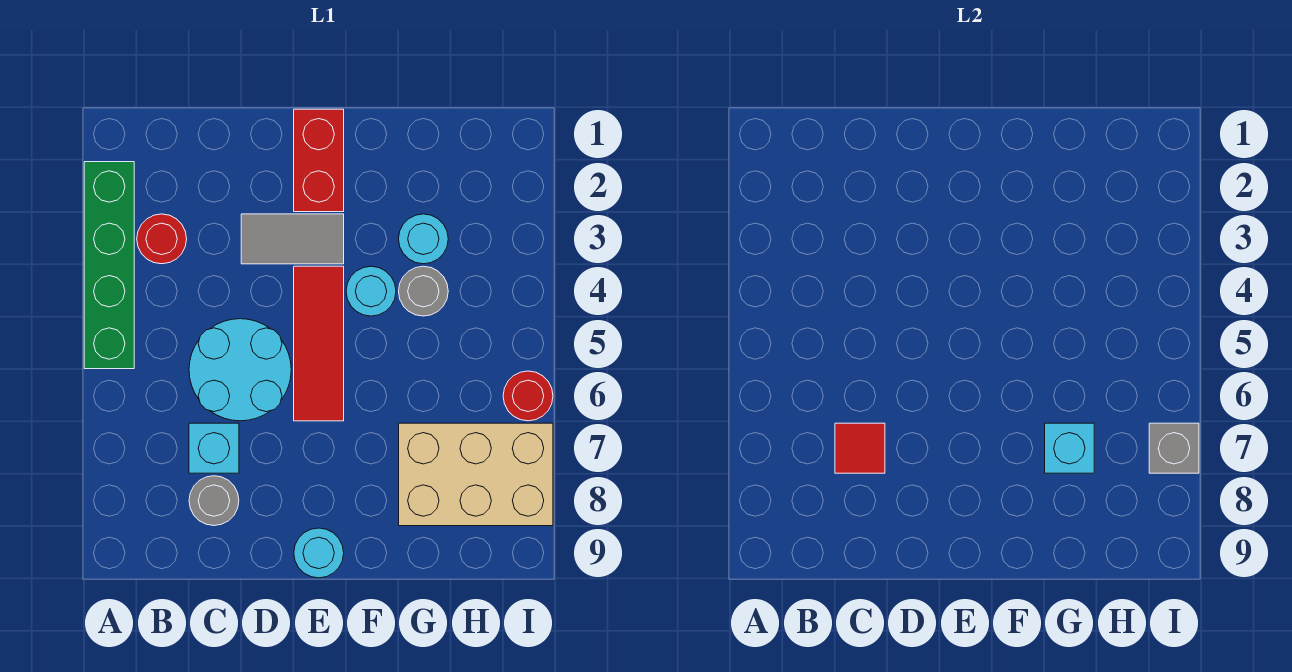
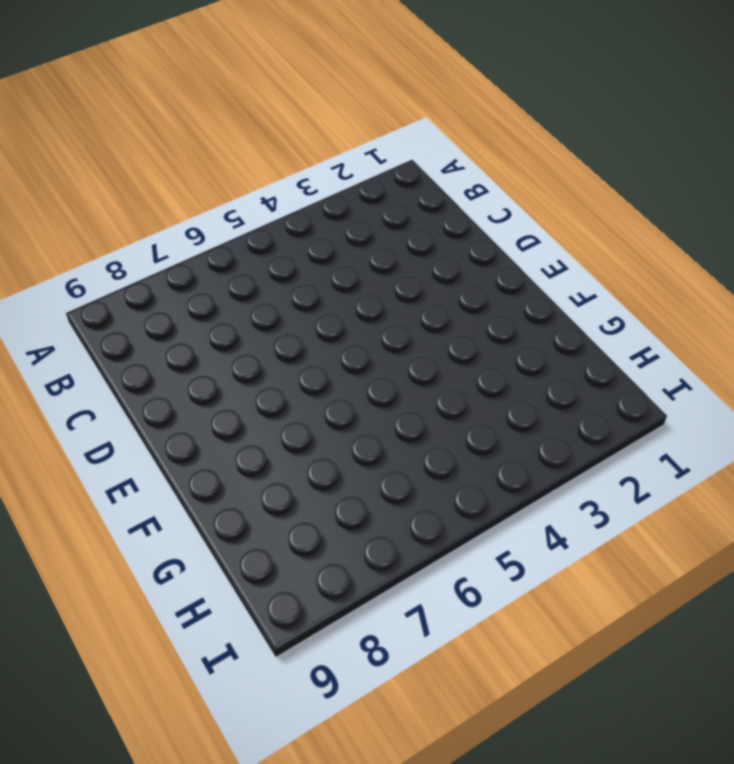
none -> green 1x4 brick [84,162,134,369]
none -> red 1x1 round brick [137,214,187,264]
none -> cyan 2x2 round brick [189,319,291,421]

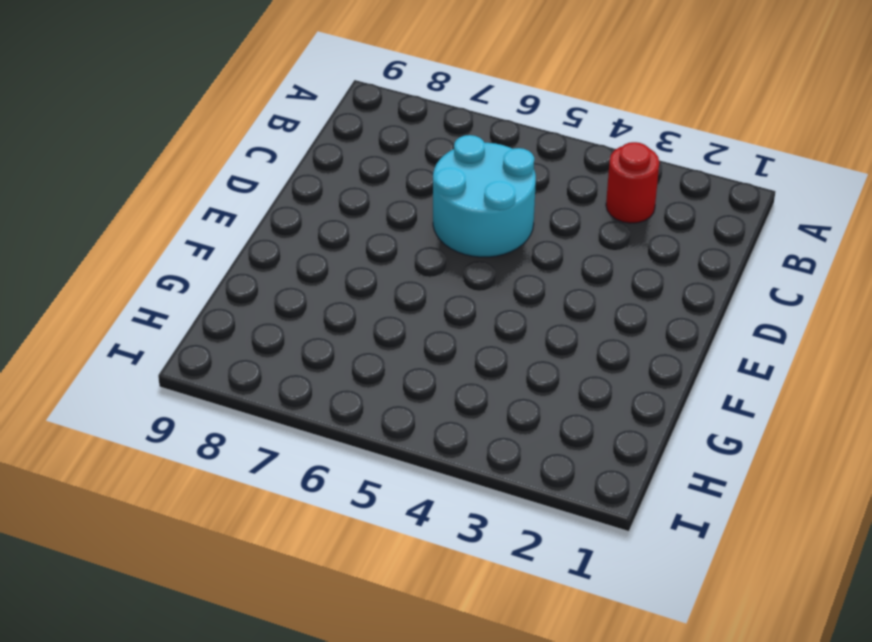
none -> green 1x4 brick [84,162,134,369]
none -> cyan 1x1 brick [189,423,239,473]
none -> grey 1x1 round brick [189,476,239,526]

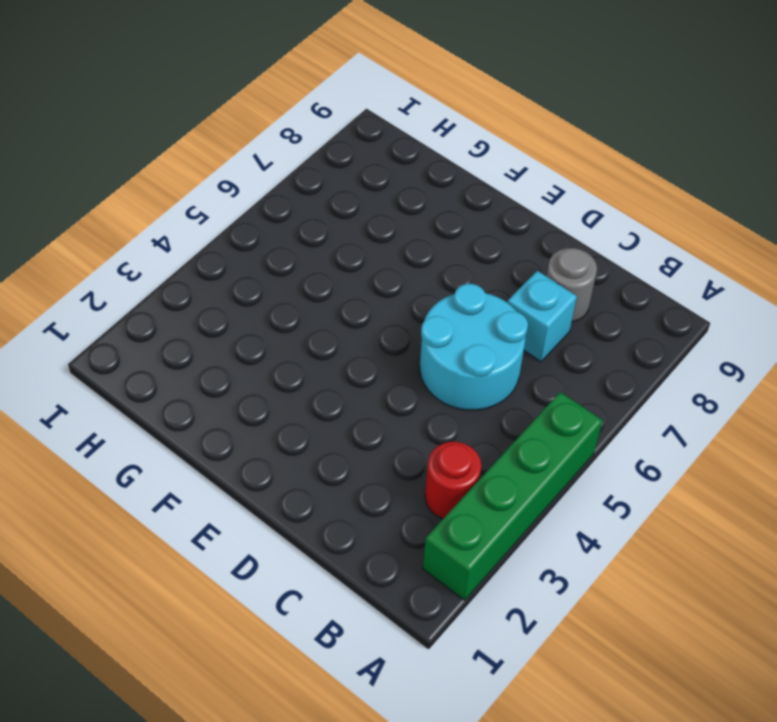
none -> grey 1x2 tile [241,214,344,264]
none -> red 1x2 brick [294,109,344,212]
none -> red 1x3 tile [294,266,344,421]

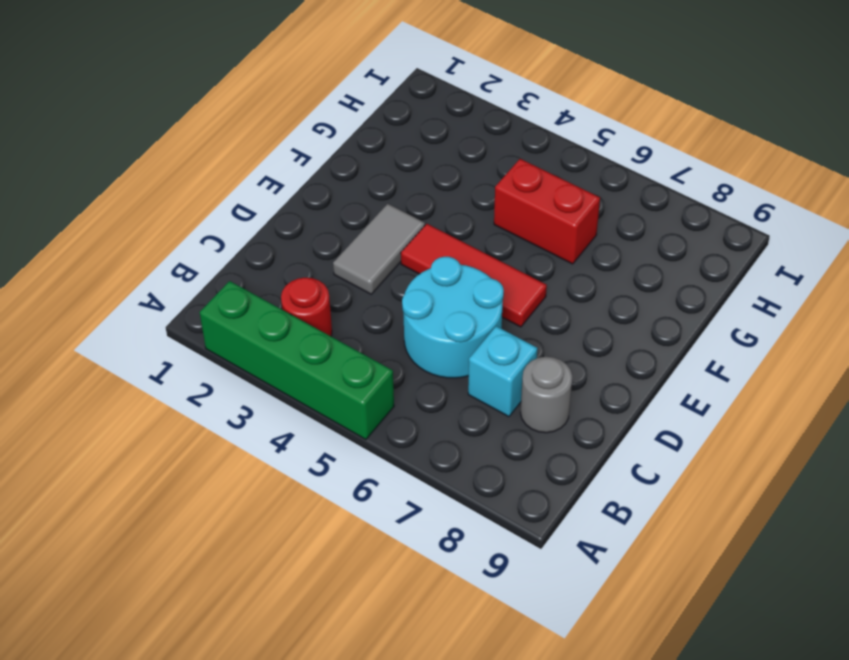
red 1x2 brick [494,159,600,264] -> red 1x2 brick moved to [294,109,344,212]
none -> cyan 1x1 round brick [294,528,344,578]
none -> cyan 1x1 round brick [346,266,396,316]
none -> cyan 1x1 round brick [399,214,448,264]

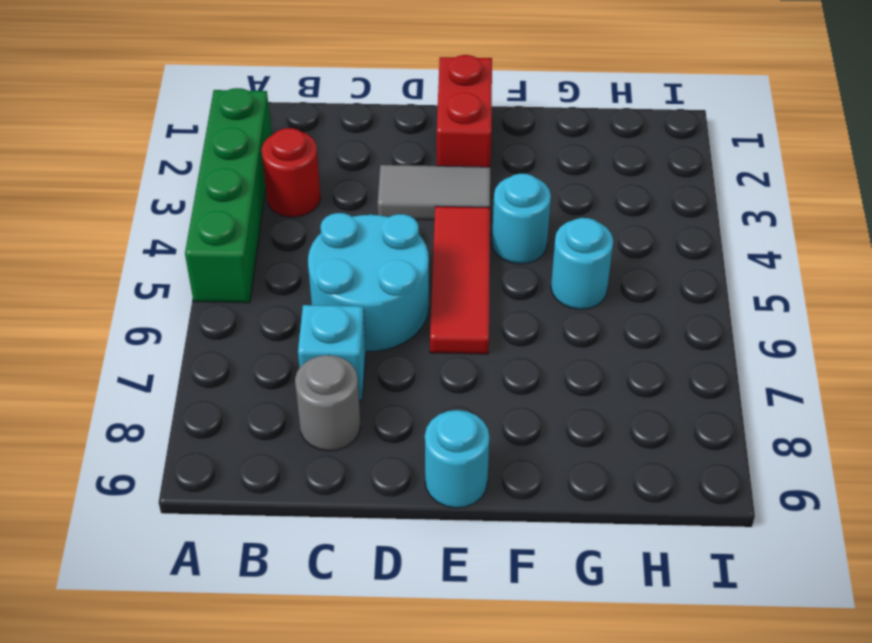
cyan 1x1 round brick [551,218,613,309] -> cyan 1x1 round brick moved to [399,214,448,264]
none -> grey 1x1 round brick [399,266,448,316]
none -> tan 2x3 brick [399,423,553,526]
none -> red 1x1 round brick [503,371,553,421]

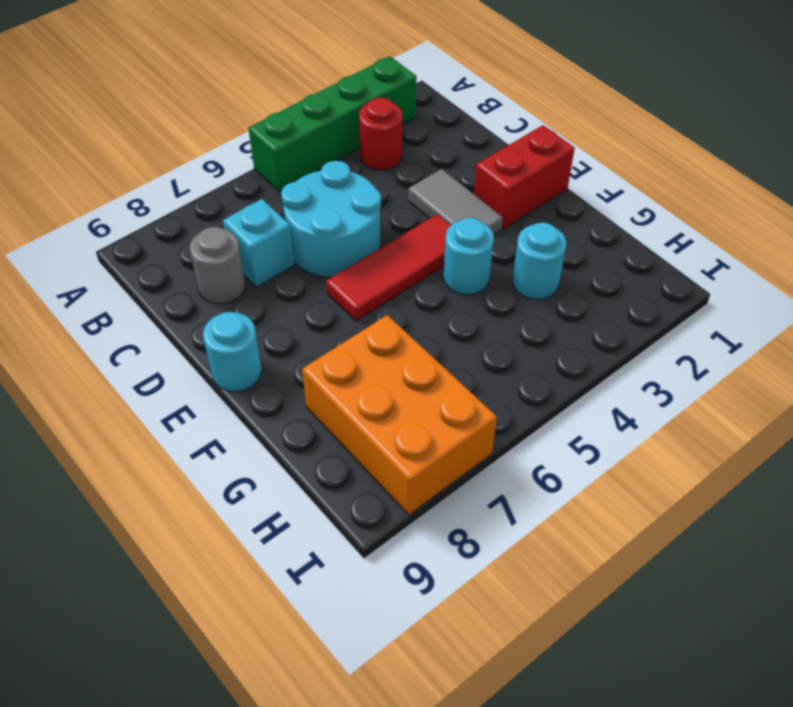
orange 2x3 brick [302,315,497,515] -> tan 2x3 brick [399,423,553,526]
none -> grey 1x1 round brick [399,266,448,316]
none -> red 1x1 round brick [503,371,553,421]
none -> red 1x1 tile [835,423,885,473]

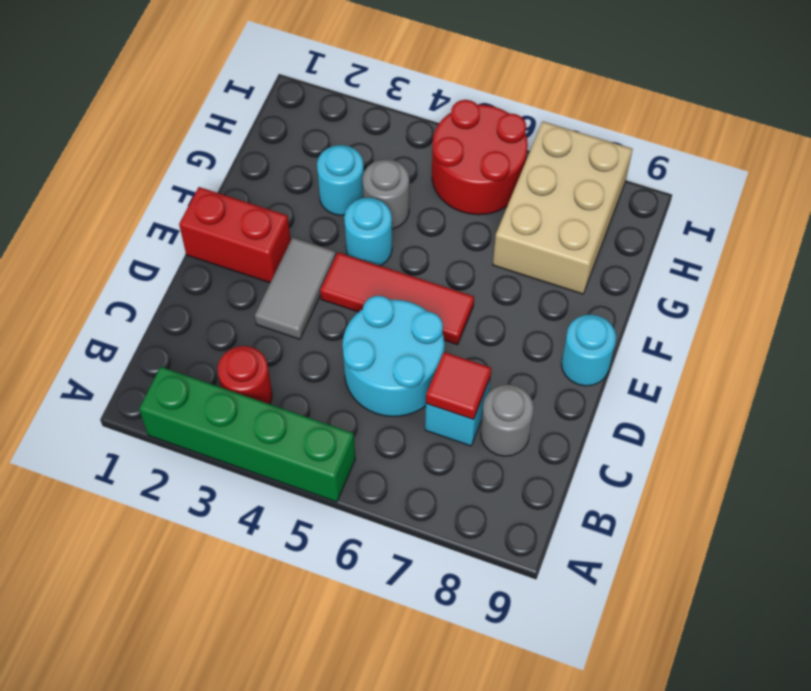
red 2x2 round brick [432,100,528,215] -> red 1x1 round brick [503,371,553,421]
none -> cyan 1x1 brick [1045,423,1094,473]
none -> grey 1x1 brick [1149,423,1199,473]

